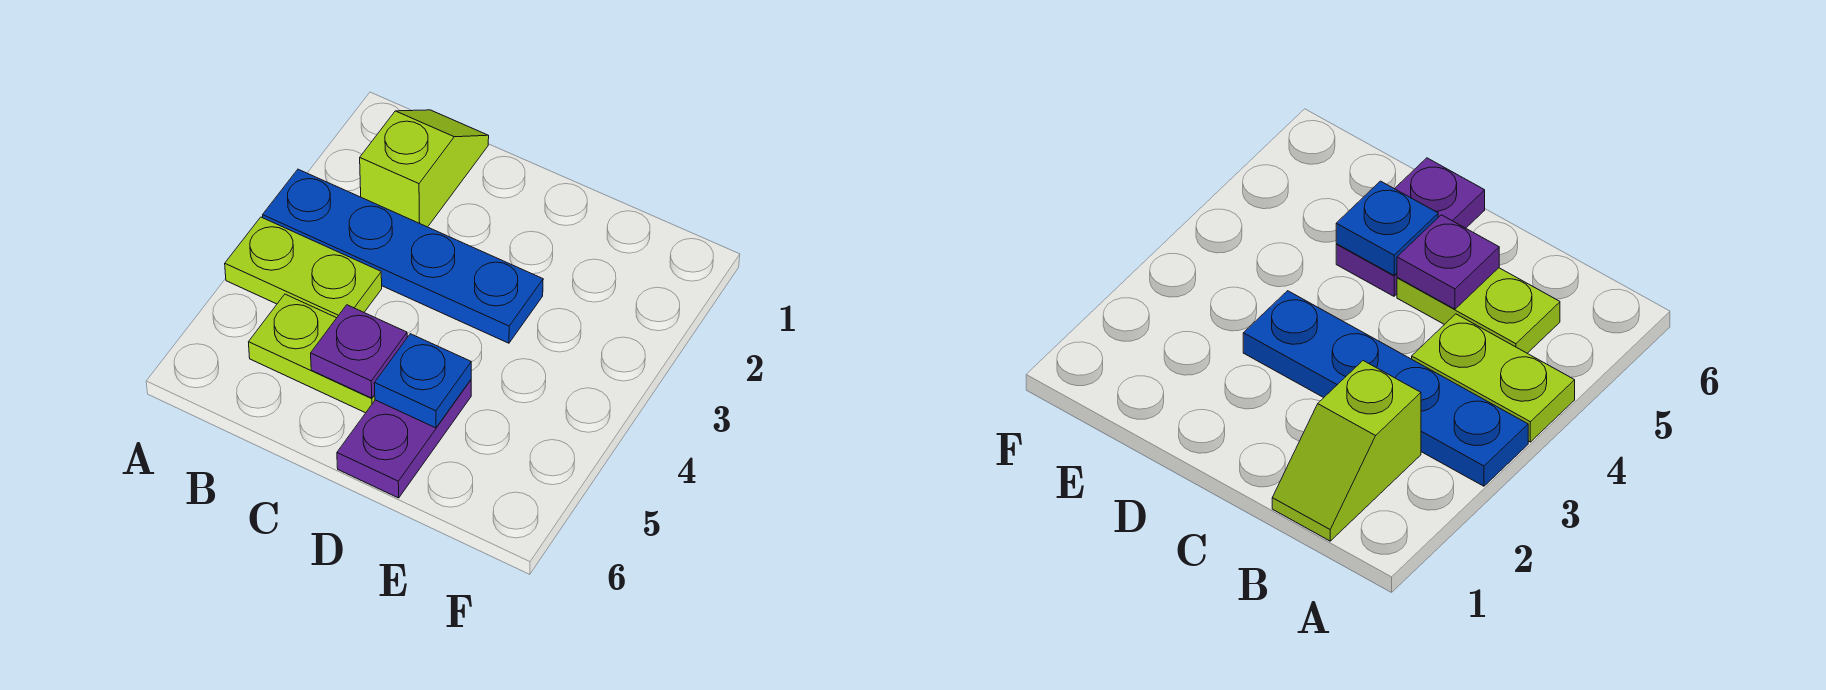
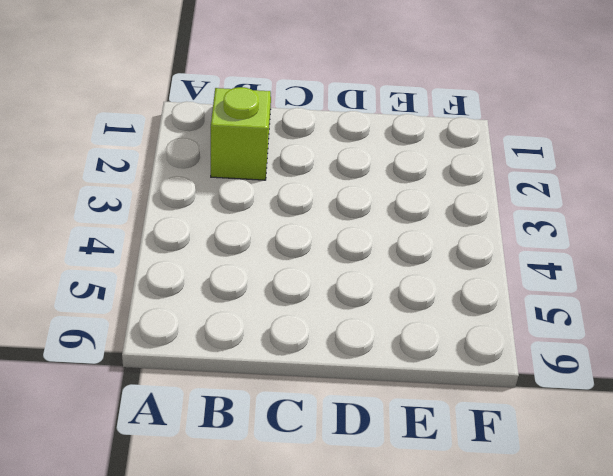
none -> blue 1x4 plate [263,169,543,343]
none -> lime 1x2 plate [225,217,382,318]

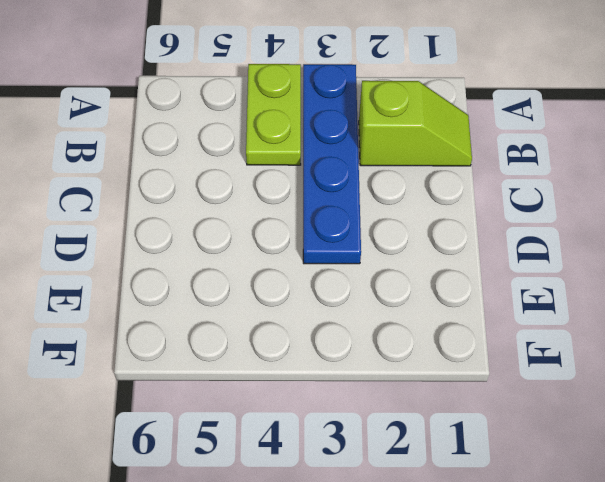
none -> lime 1x2 plate [249,294,375,413]
none -> purple 1x2 plate [337,380,471,498]

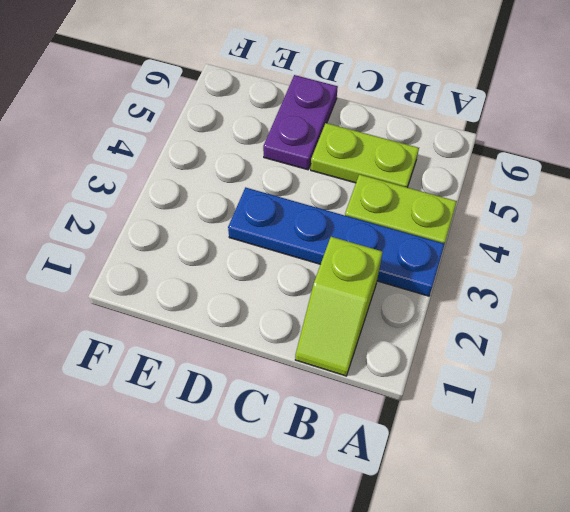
none -> purple 1x1 plate [311,305,407,398]
none -> blue 1x1 plate [374,334,471,428]

